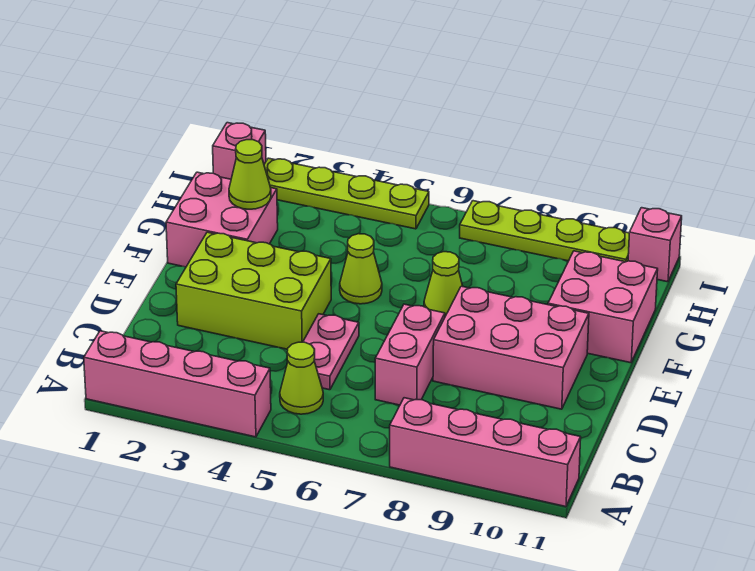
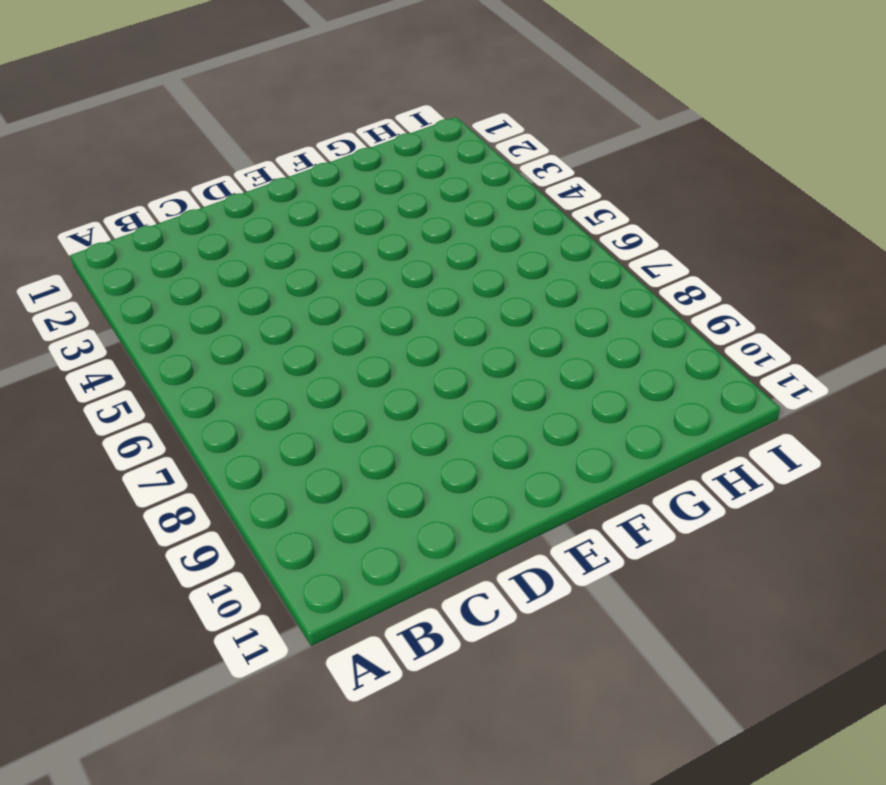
none -> pink 1x4 brick [84,331,271,437]
none -> pink 1x4 brick [390,398,581,507]
none -> lime 1x1 cone [280,342,323,414]

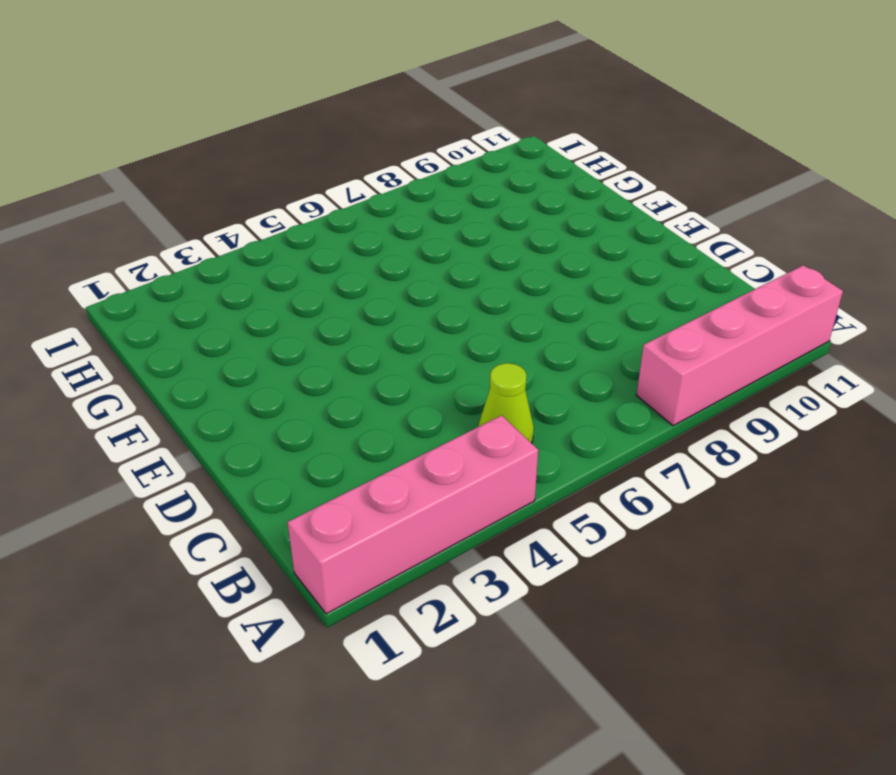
none -> pink 1x2 plate [303,314,359,390]
none -> pink 1x2 brick [375,304,445,405]
none -> lime 2x3 brick [176,232,331,349]

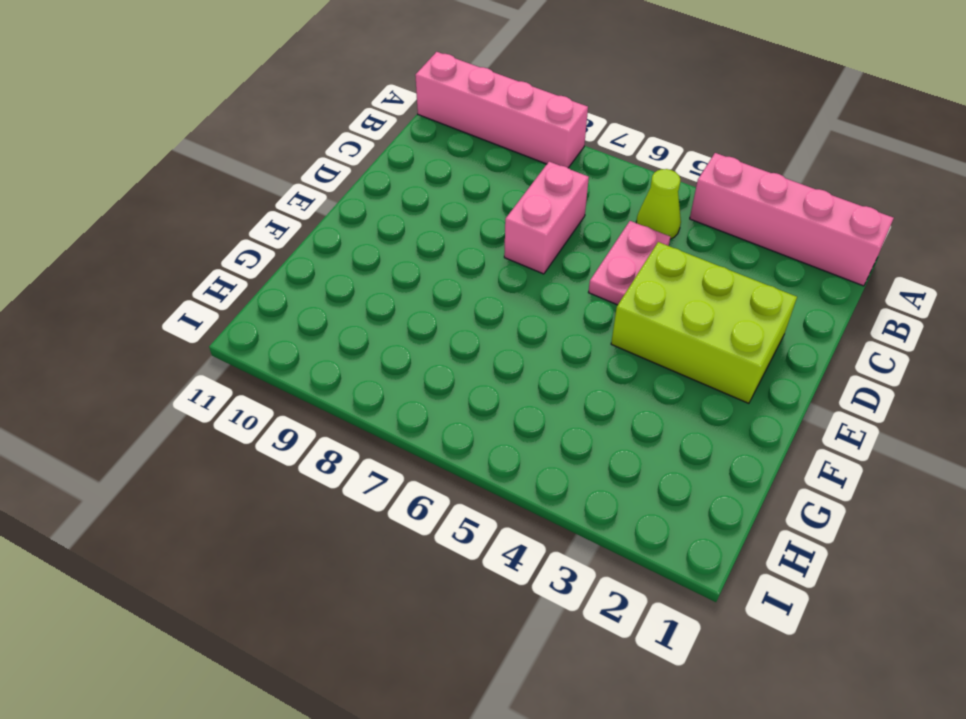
none -> pink 2x3 brick [433,286,589,409]
none -> pink 2x2 brick [166,172,278,267]
none -> lime 1x1 cone [340,234,382,304]

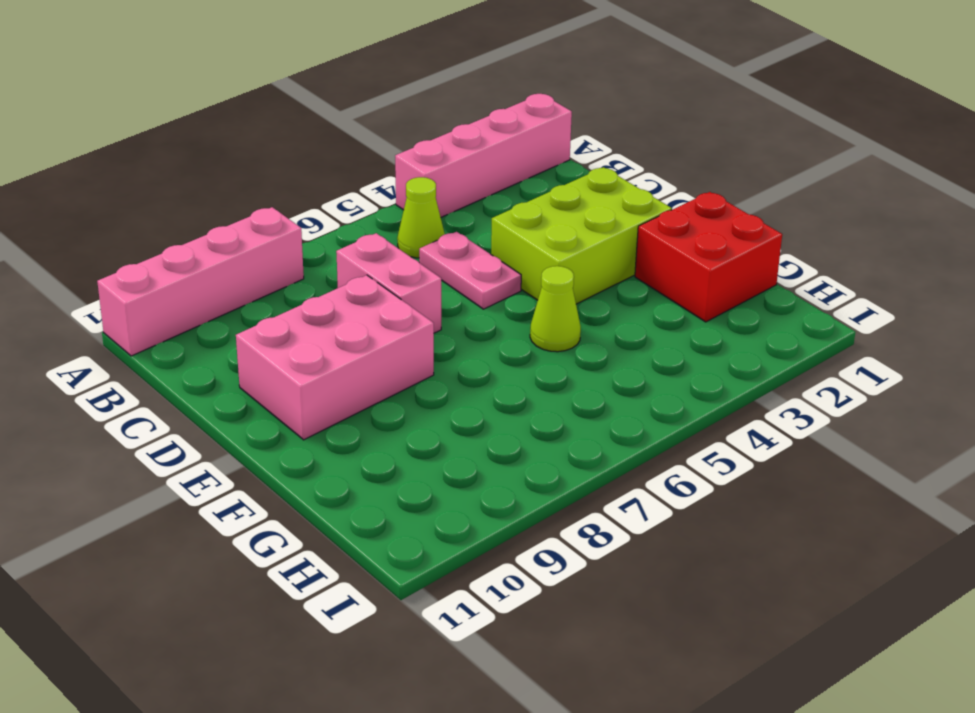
red 2x2 brick [635,192,782,322] -> pink 2x2 brick [166,172,278,267]
none -> lime 1x1 cone [424,252,462,316]
none -> pink 2x2 brick [548,251,658,363]
none -> pink 1x1 brick [213,123,266,179]

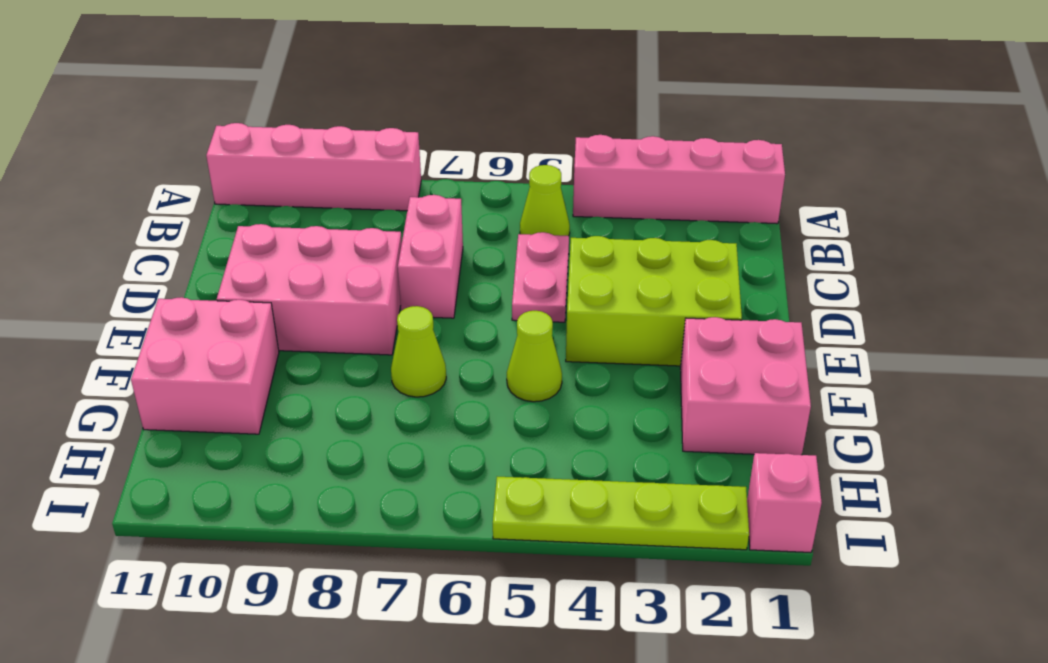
none -> lime 1x4 plate [460,201,629,262]
none -> pink 1x1 brick [628,208,682,282]
none -> lime 1x1 cone [229,140,271,209]

